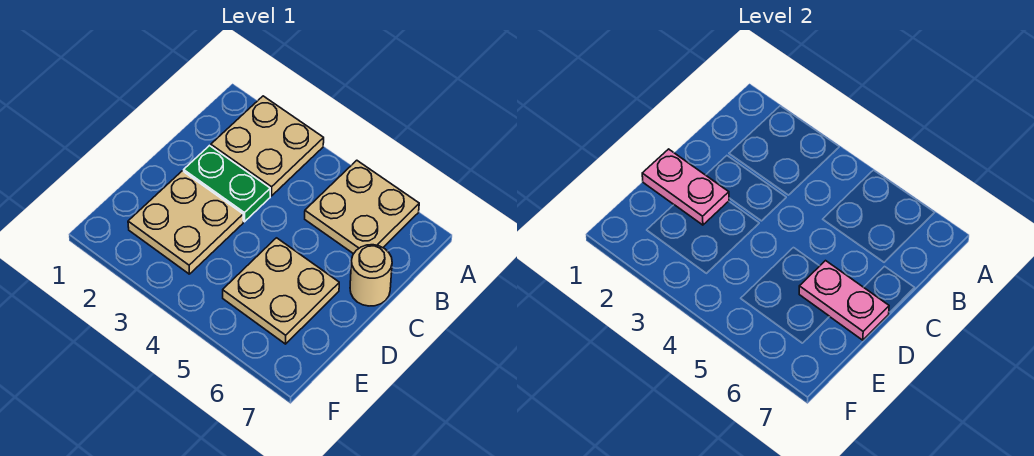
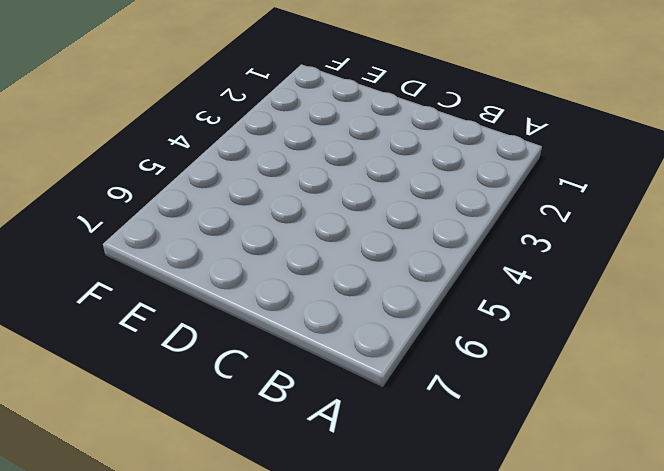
none -> tan 2x2 plate [211,96,324,196]
none -> tan 2x2 plate [305,160,419,254]

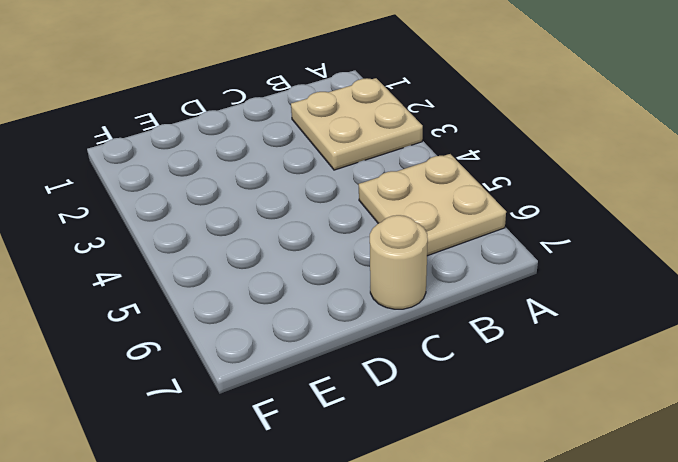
none -> green 1x2 plate [184,146,270,222]
none -> tan 2x2 plate [128,171,243,274]

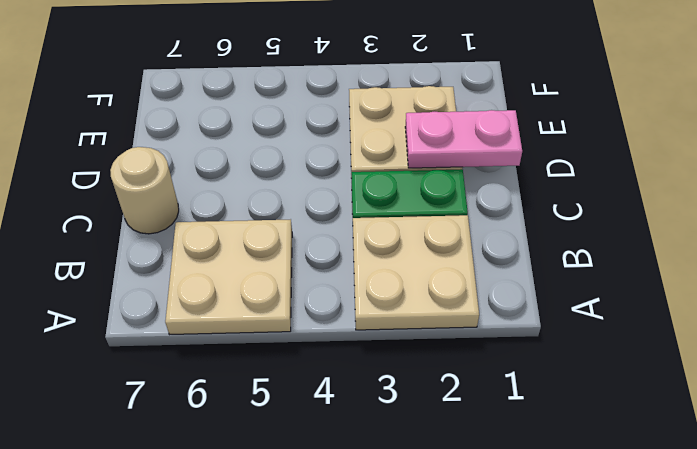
none -> tan 2x2 plate [223,238,339,344]
none -> pink 1x2 plate [799,261,889,340]

